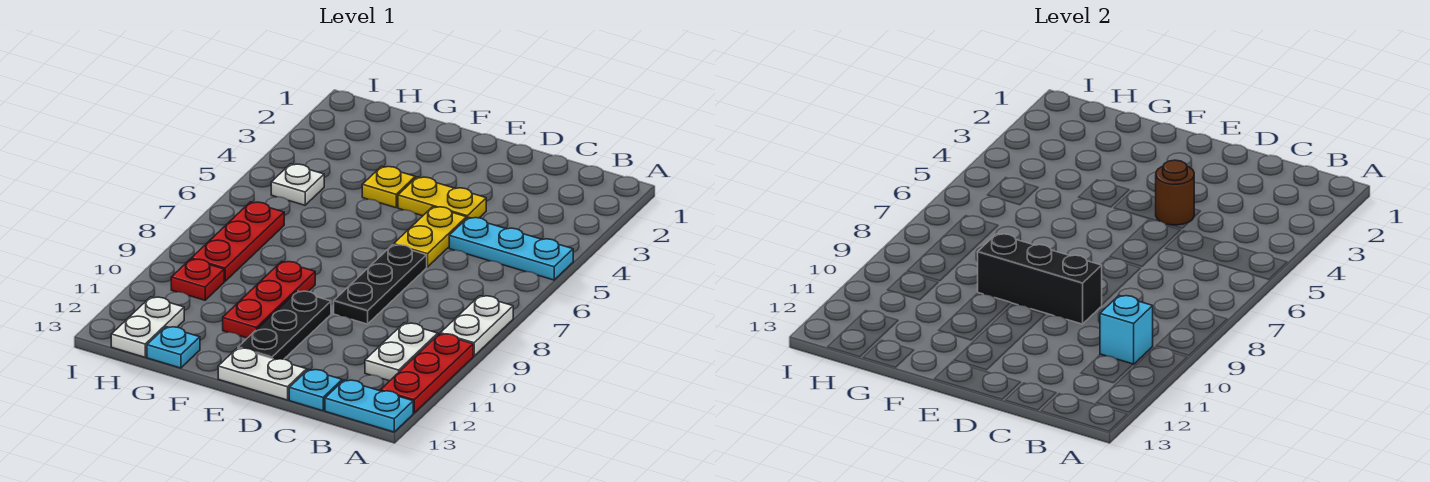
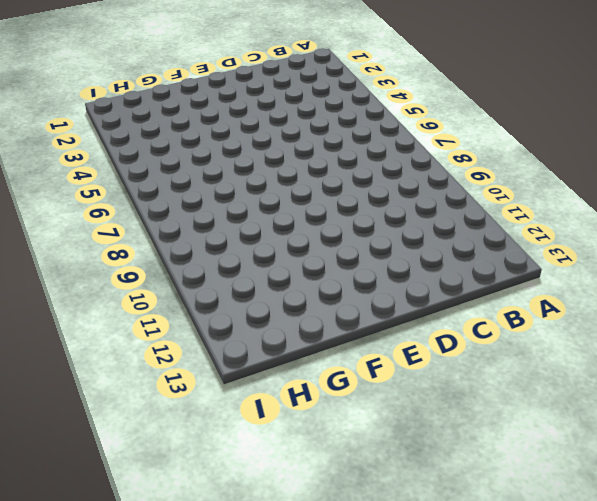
none -> cyan 1x3 plate [449,217,573,280]
none -> white 1x2 plate [440,296,513,356]
none -> red 1x3 plate [380,334,473,413]

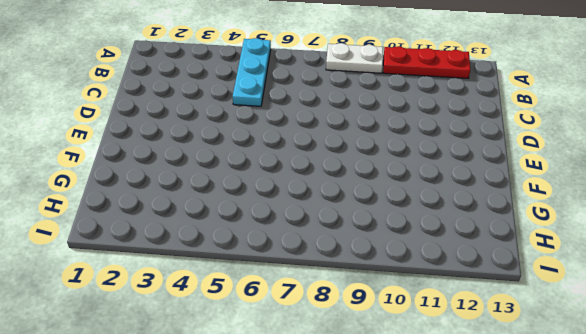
none -> cyan 1x2 plate [325,380,413,432]
none -> white 1x2 plate [365,323,438,381]
none -> cyan 1x1 plate [289,369,342,411]

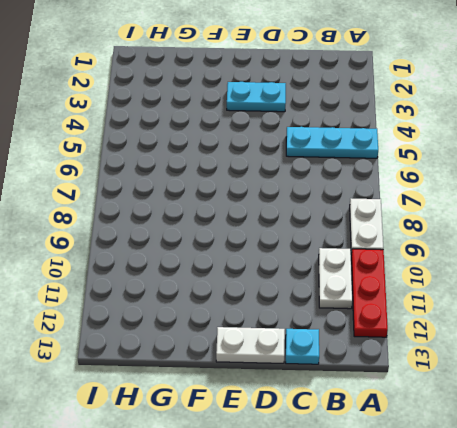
cyan 1x2 plate [227,82,286,112] -> cyan 1x2 plate moved to [325,380,413,432]
none -> yellow 1x2 plate [398,177,486,218]
none -> yellow 1x2 plate [394,207,467,267]
none -> black 1x3 plate [334,245,427,324]

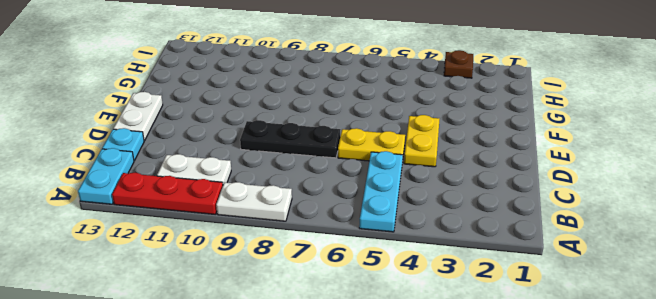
brown 1x1 plate [444,50,473,78] -> none
none -> black 1x3 plate [238,291,331,360]
none -> yellow 1x1 plate [362,166,415,208]
none -> red 1x3 plate [223,261,315,338]

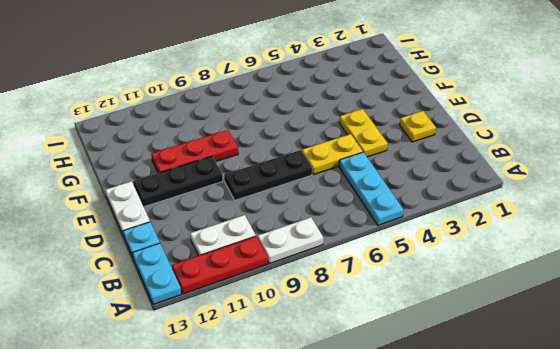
yellow 1x1 plate [400,111,436,142] -> yellow 1x1 plate moved to [362,166,415,208]
none -> cyan 1x1 plate [147,327,200,368]
none -> white 1x1 plate [271,164,324,205]
none -> red 1x3 plate [191,202,284,281]

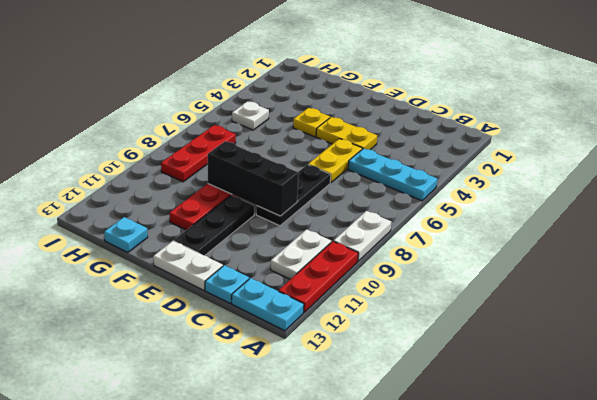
none -> red 1x1 plate [171,259,224,300]
none -> white 1x2 plate [111,297,184,357]
none -> cyan 1x1 brick [1100,295,1153,364]

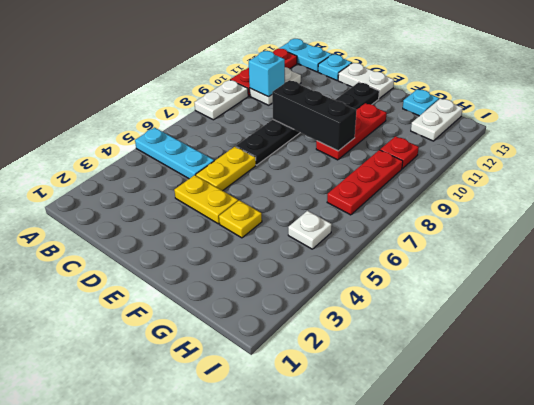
none -> brown 1x1 round brick [1156,160,1194,225]

